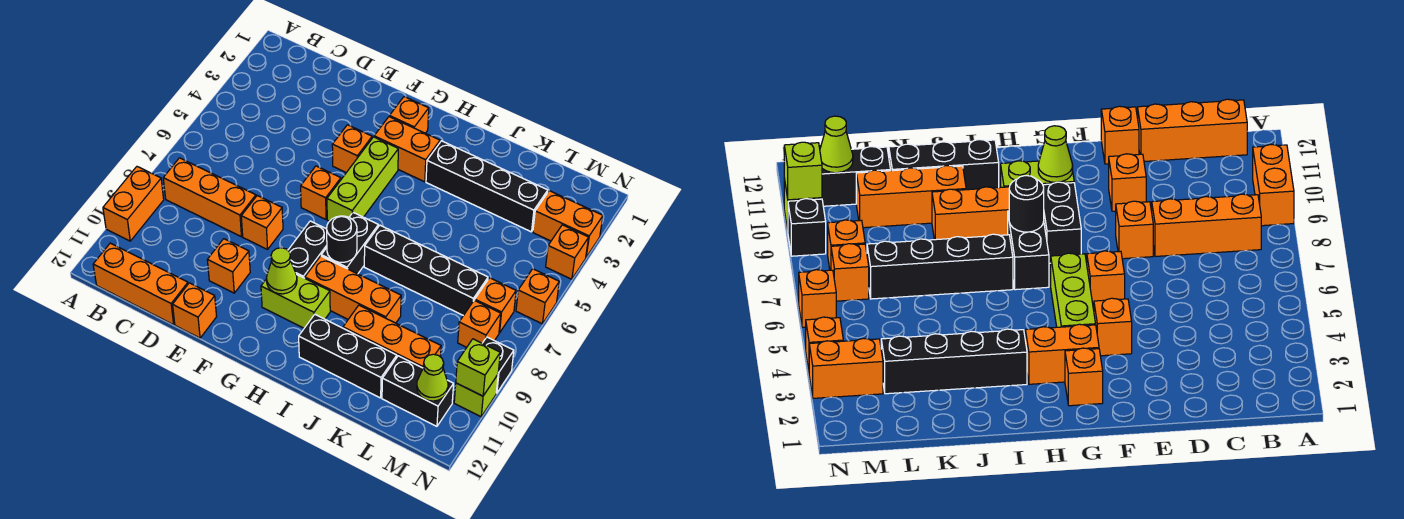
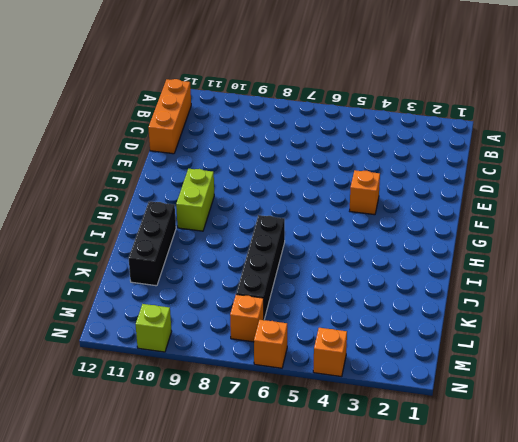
none -> orange 1x2 brick [103,167,164,241]
none -> orange 1x3 brick [163,158,256,237]
none -> orange 1x1 brick [241,196,283,249]
none -> orange 1x1 brick [207,239,250,293]

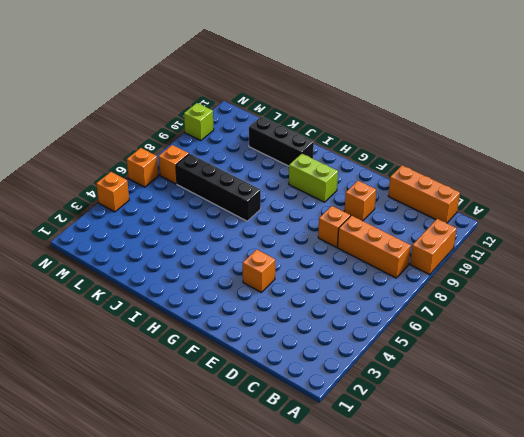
none -> orange 1x1 brick [173,283,217,338]
none -> orange 1x1 brick [301,166,341,219]
none -> orange 1x1 brick [389,97,429,133]
none -> orange 1x2 brick [374,117,440,182]

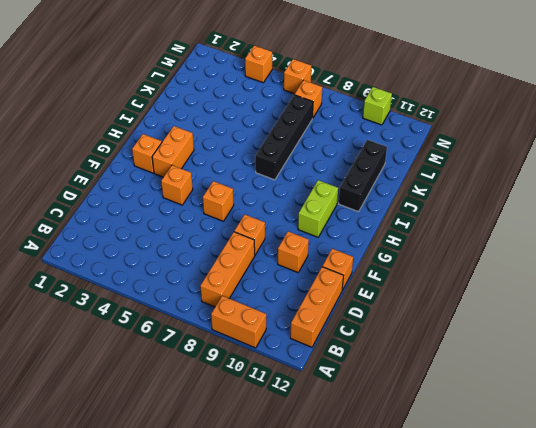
none -> lime 1x3 brick [327,137,398,221]
none -> black 1x2 brick [288,221,327,278]
none -> black 1x2 brick [321,213,378,274]
none -> orange 1x3 brick [305,256,401,323]

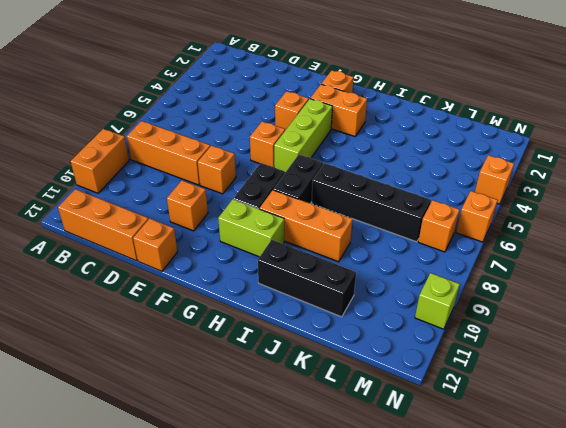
none -> black 1x4 brick [426,141,548,232]
none -> orange 1x3 brick [343,305,441,368]
none -> black 1x2 brick [382,356,454,426]
none -> orange 1x2 brick [533,191,603,257]

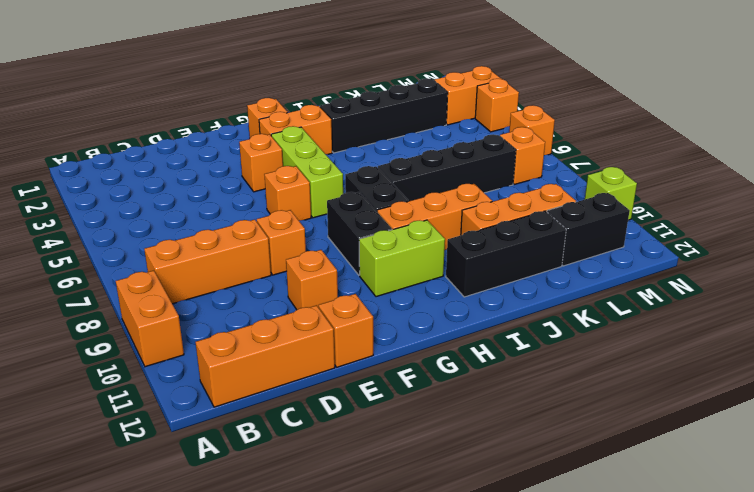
none -> orange 1x1 brick [458,300,501,347]
none -> black 1x1 brick [482,337,514,393]
none -> lime 1x1 cone [267,248,297,294]
none -> black 1x1 round brick [327,216,357,262]

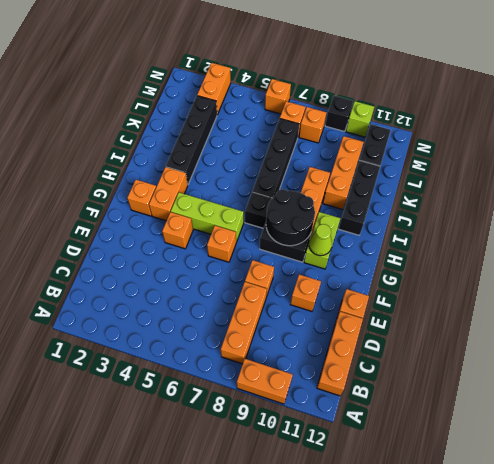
black 2x2 round brick [266,189,315,246] -> black 1x1 round brick [327,216,357,262]
none -> orange 1x1 brick [546,225,589,279]
none -> lime 1x1 cone [417,354,448,401]
none -> lime 1x1 brick [456,339,500,396]

